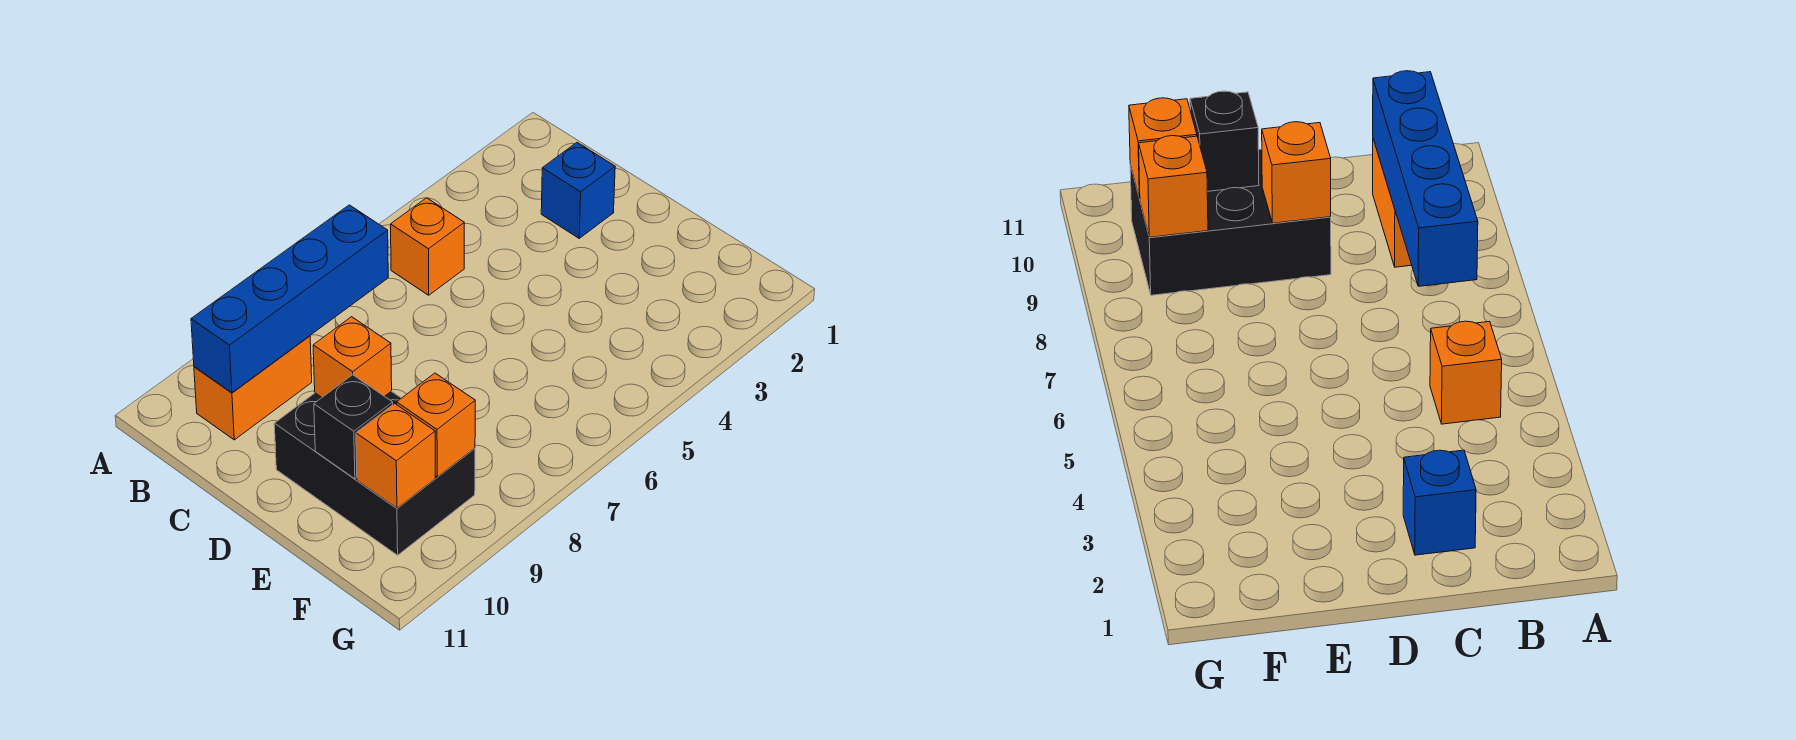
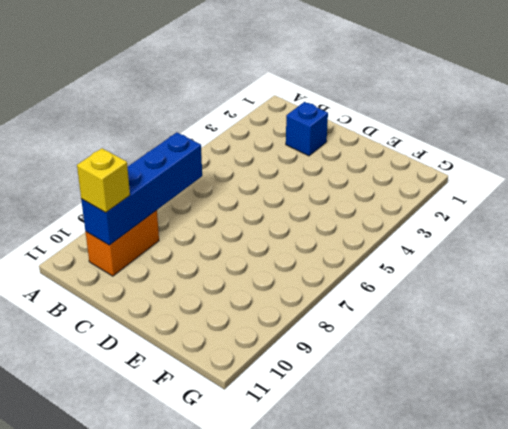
yellow 1x1 brick [77,148,130,213] -> none
none -> orange 1x1 brick [391,198,464,295]
none -> black 2x3 brick [274,391,475,555]

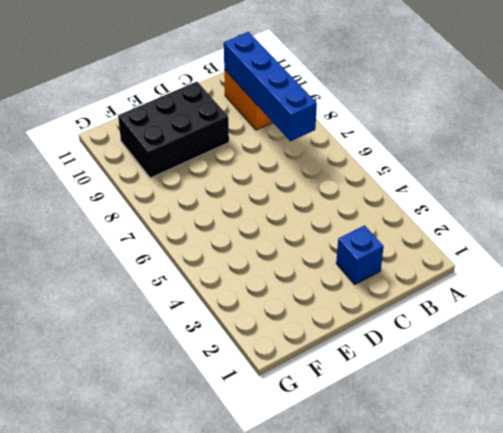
none -> orange 1x1 brick [391,198,464,295]
none -> orange 1x1 brick [313,317,392,397]

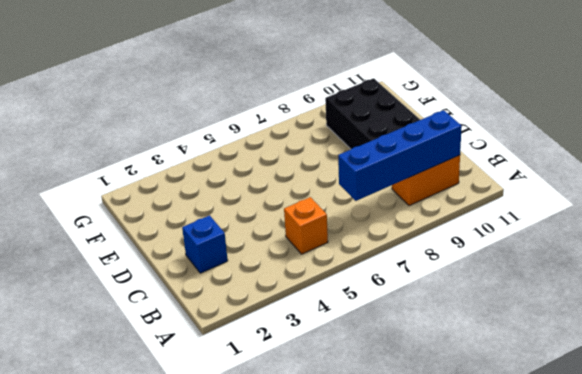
none -> orange 1x1 brick [313,317,392,397]
none -> black 1x1 brick [314,375,393,479]

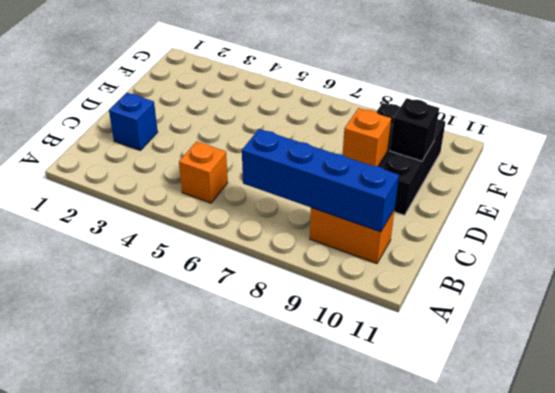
none -> orange 1x1 brick [397,373,475,477]
none -> orange 1x1 brick [356,404,435,508]

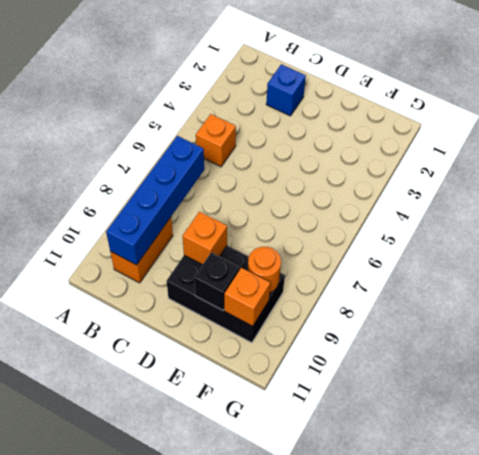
orange 1x1 round brick [248,247,281,293] -> orange 1x1 brick [397,373,475,477]

